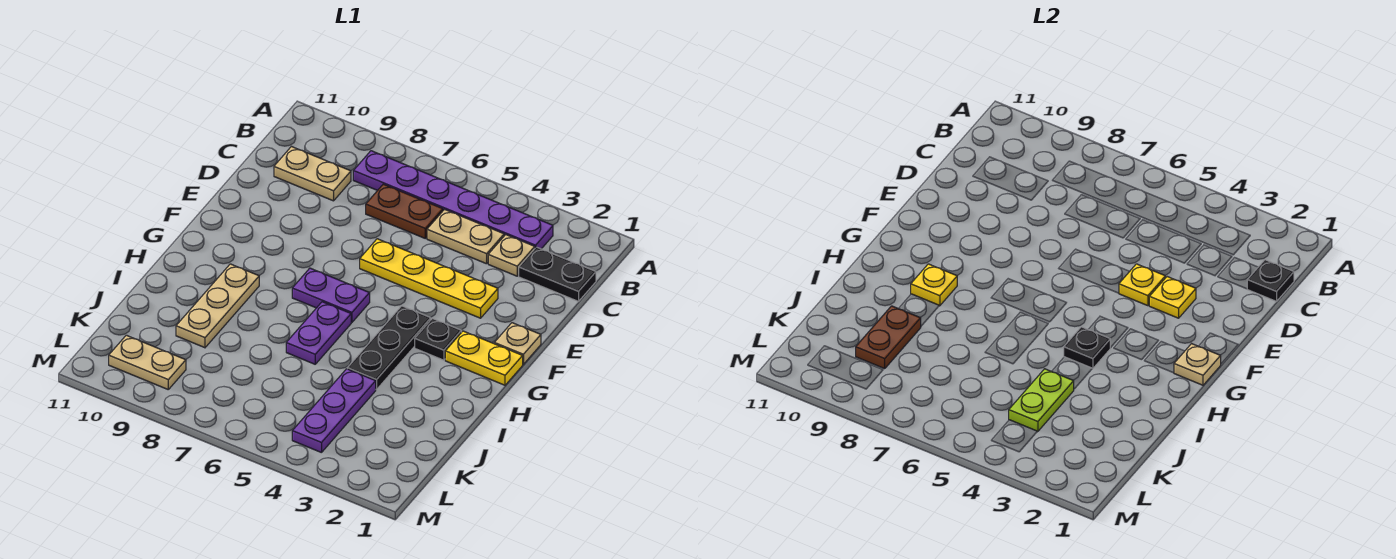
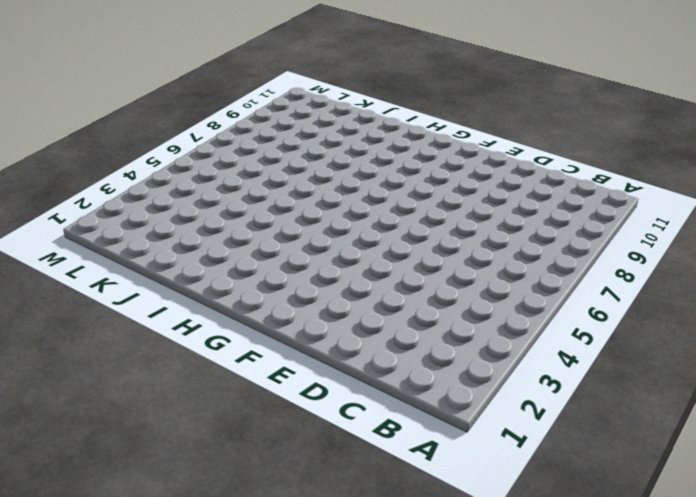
none -> purple 1x6 plate [353,151,553,249]
none -> black 1x2 plate [519,247,596,301]
none -> tan 1x1 plate [488,235,535,276]

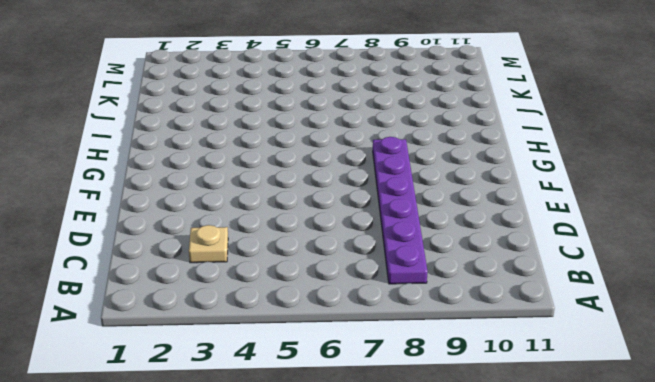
purple 1x6 plate [373,137,428,284] -> purple 1x6 plate turned to [353,151,553,249]
none -> black 1x2 plate [519,247,596,301]
none -> tan 1x2 plate [427,209,504,264]
none -> brown 1x2 plate [366,184,443,238]

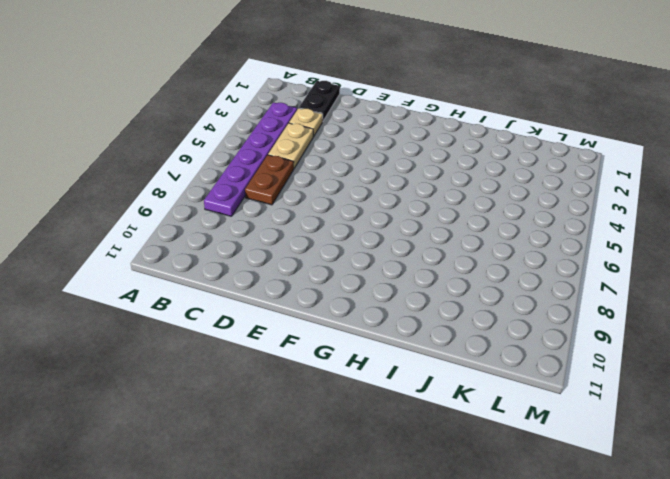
none -> tan 1x2 plate [274,147,351,201]
none -> yellow 1x4 plate [360,239,498,318]
none -> tan 1x1 plate [494,323,541,364]

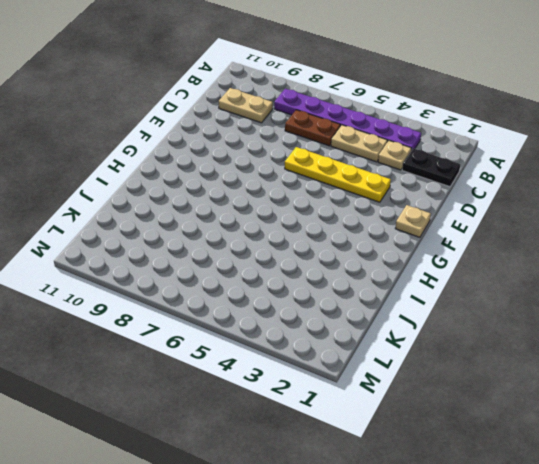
none -> yellow 1x2 plate [445,331,523,385]
none -> black 1x1 plate [415,318,461,360]
none -> black 1x3 plate [347,306,431,390]

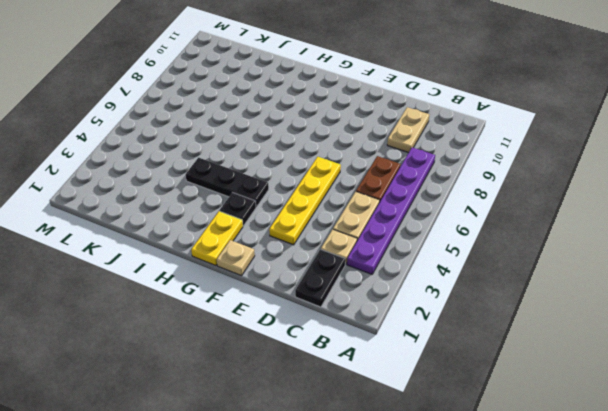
none -> purple 1x2 plate [292,268,370,322]
none -> purple 1x2 plate [286,302,351,364]
none -> tan 1x3 plate [176,264,259,348]

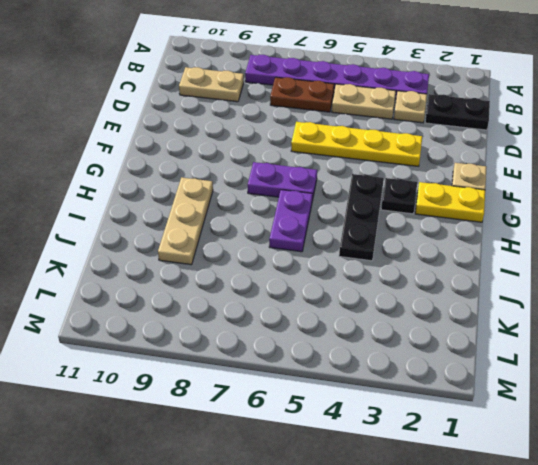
none -> purple 1x3 plate [292,369,376,453]
none -> tan 1x2 plate [109,335,186,389]
none -> black 1x1 plate [1247,260,1294,301]

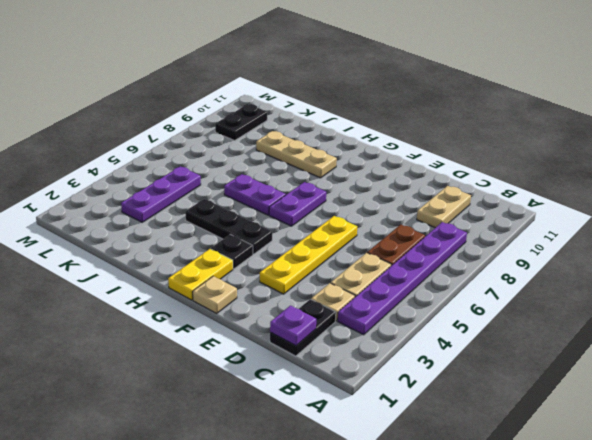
purple 1x1 plate [270,306,316,346] -> black 1x1 plate [1247,260,1294,301]
purple 1x3 plate [121,166,201,222] -> purple 1x3 plate turned to [292,369,376,453]
black 1x2 plate [215,104,267,141] -> tan 1x2 plate [109,335,186,389]
none -> yellow 1x1 plate [1149,277,1196,318]
none -> yellow 1x1 plate [1119,264,1165,306]
none -> tan 1x1 plate [1174,344,1221,385]

